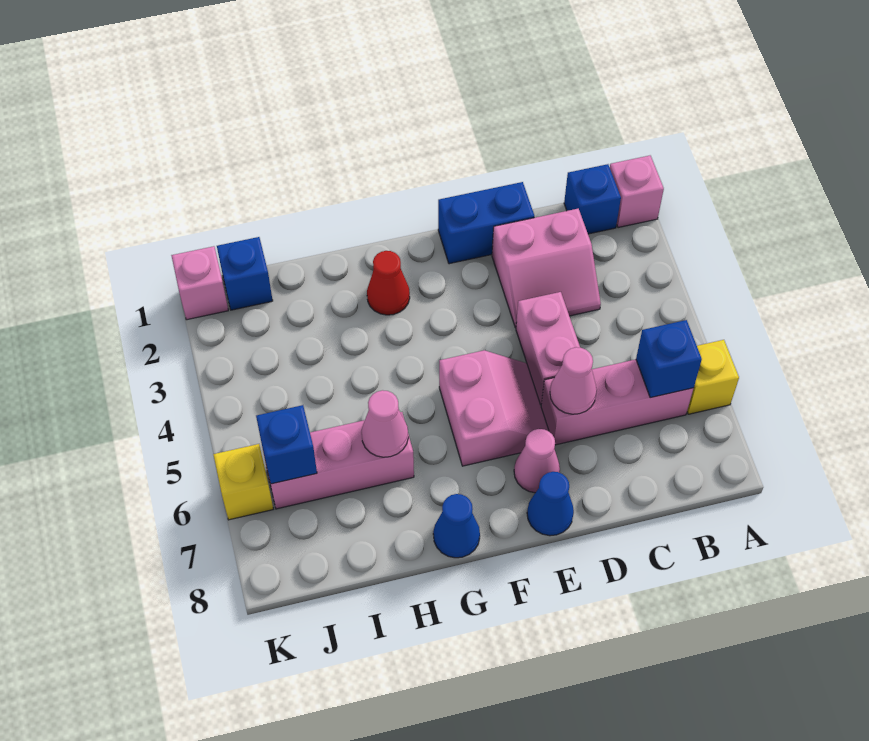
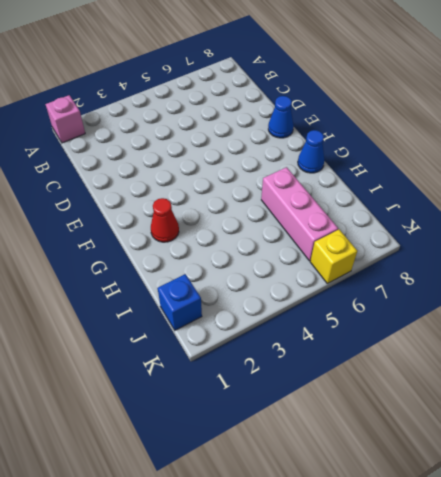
none -> yellow 1x1 brick [687,340,739,414]
none -> blue 1x1 brick [564,164,621,234]
none -> pink 1x3 brick [541,359,694,445]

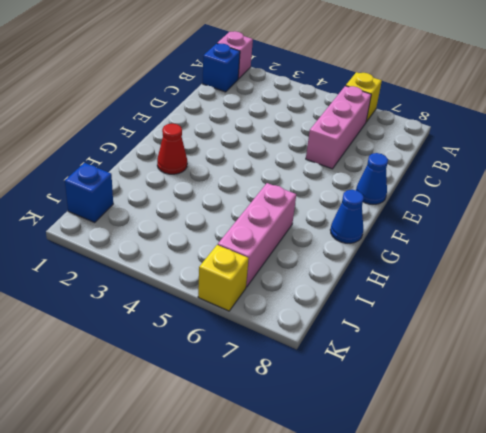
none -> pink 2x2 slope [492,209,601,328]
none -> blue 1x2 brick [438,182,535,264]
none -> pink 1x2 brick [516,292,580,405]

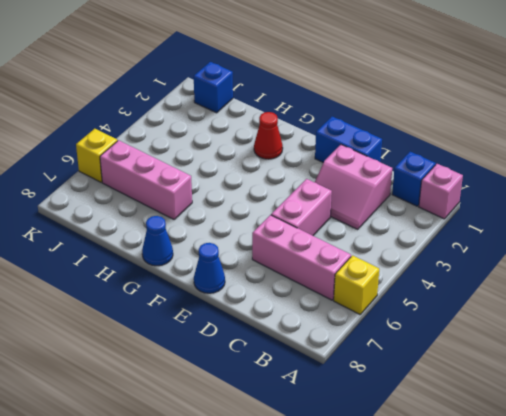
none -> pink 2x2 slope [439,350,549,466]
none -> pink 1x1 cone [514,429,560,493]
none -> pink 1x1 brick [171,246,228,320]

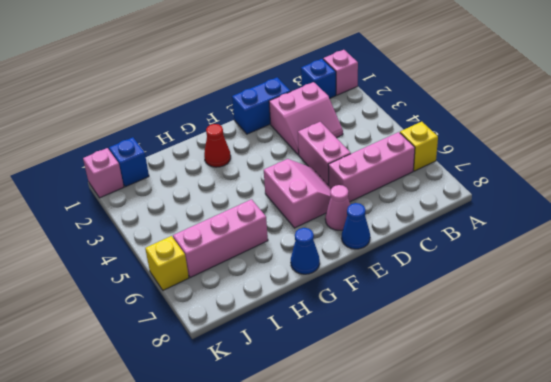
none -> blue 1x1 brick [636,320,702,398]
none -> pink 1x1 cone [550,347,597,414]
none -> pink 1x1 cone [362,390,408,457]

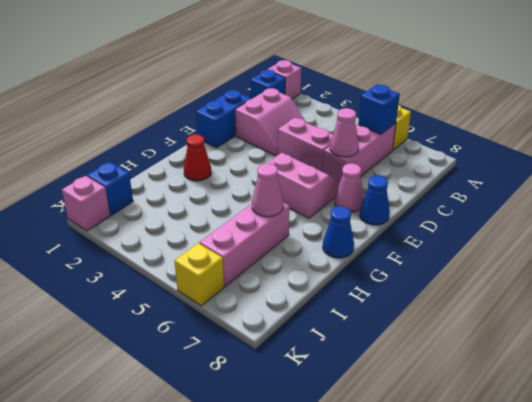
none -> blue 1x1 brick [256,405,317,484]

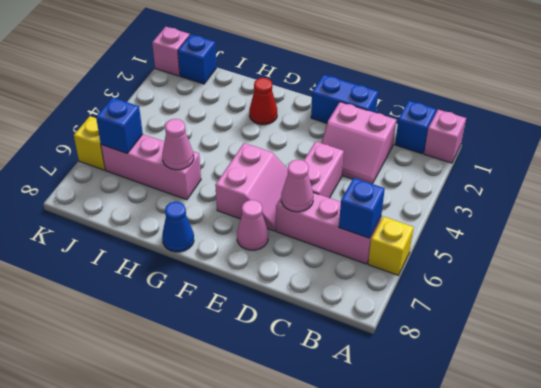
none -> blue 1x1 cone [527,472,574,536]

